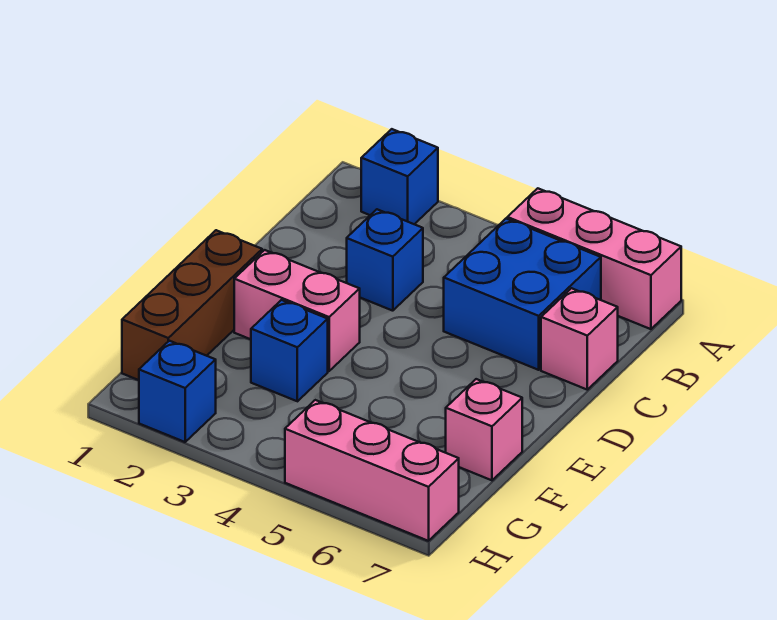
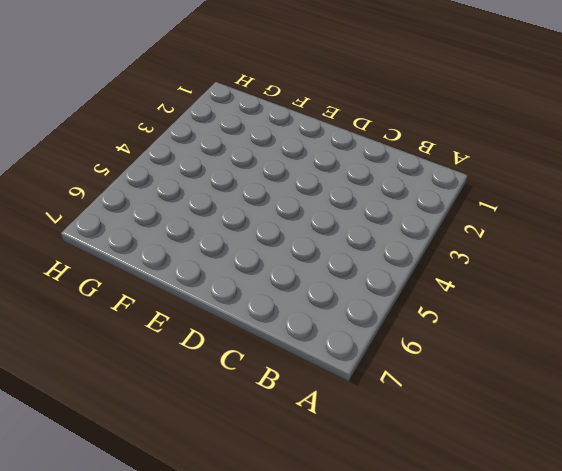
none -> blue 1x1 brick [361,129,438,224]
none -> pink 1x3 brick [507,188,681,329]

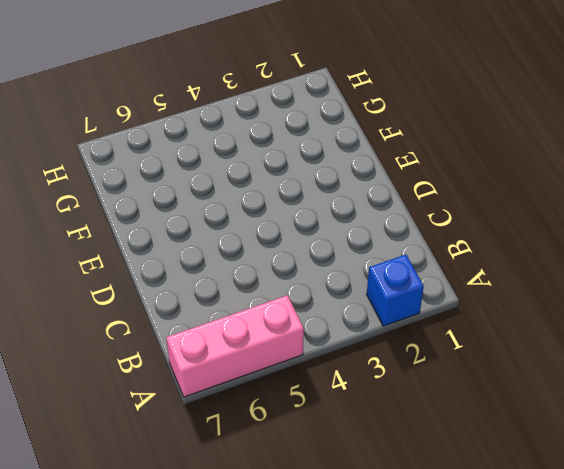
none -> blue 2x2 brick [444,219,601,370]
none -> blue 1x1 brick [347,209,423,311]

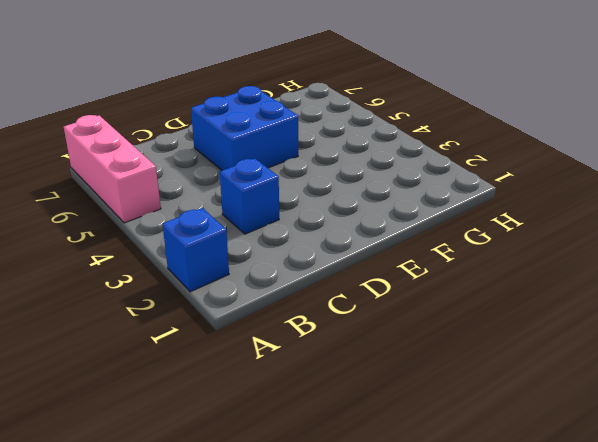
blue 2x2 brick [191,86,298,170] -> blue 2x2 brick moved to [444,219,601,370]
none -> pink 1x1 brick [541,288,618,390]
none -> brown 1x3 brick [122,230,262,380]

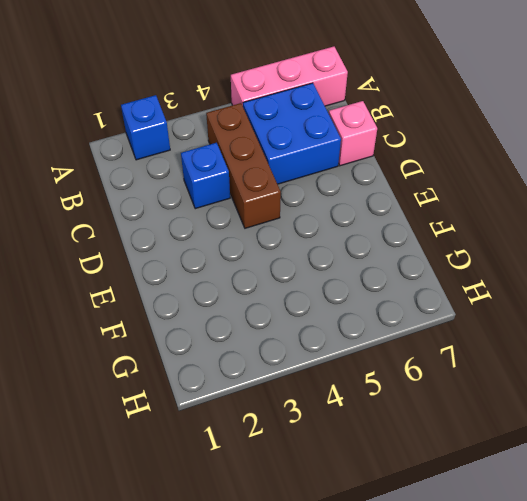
brown 1x3 brick [206,103,281,228] -> brown 1x3 brick moved to [122,230,262,380]
none -> pink 1x2 brick [234,250,360,371]
none -> blue 1x1 brick [251,300,328,401]

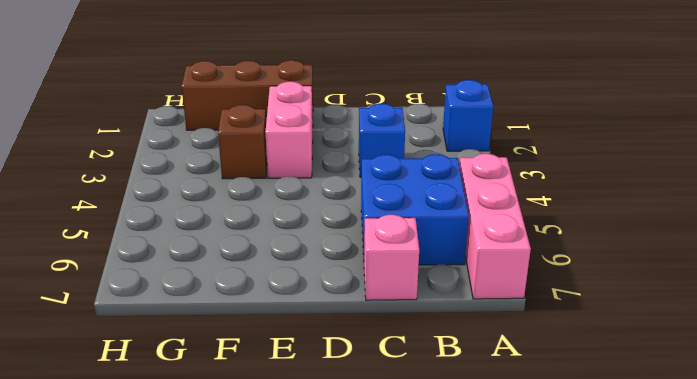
brown 1x1 brick [218,105,267,179] -> blue 1x1 brick [251,300,328,401]
none -> pink 1x1 brick [446,379,522,480]
none -> blue 1x1 brick [139,341,216,442]

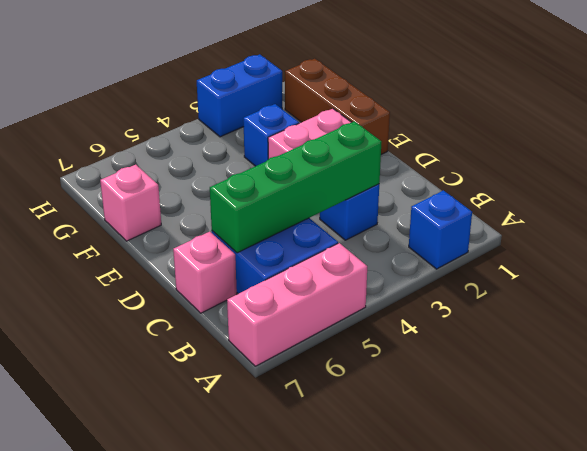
green 1x4 brick [210,121,381,253] -> none
blue 1x2 brick [197,54,282,137] -> blue 1x1 brick [139,341,216,442]
none -> pink 1x3 brick [285,400,459,541]

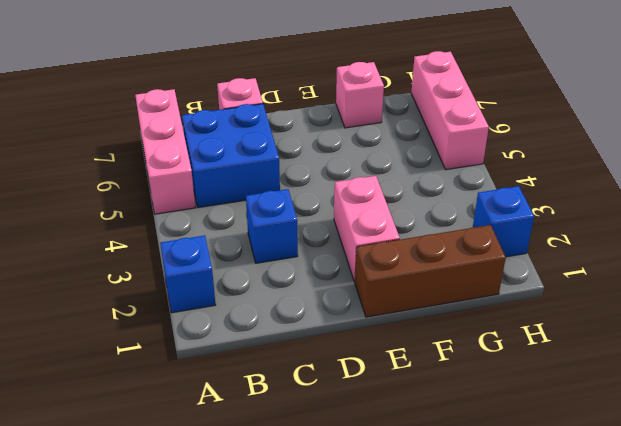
none -> blue 1x1 brick [251,300,328,401]

